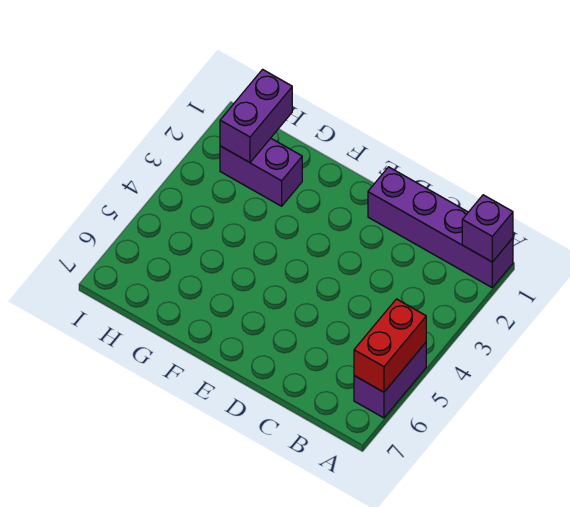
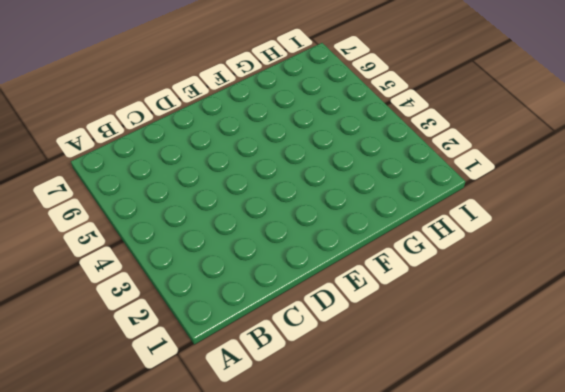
none -> purple 1x4 brick [368,167,513,287]
none -> purple 1x2 brick [354,343,426,418]

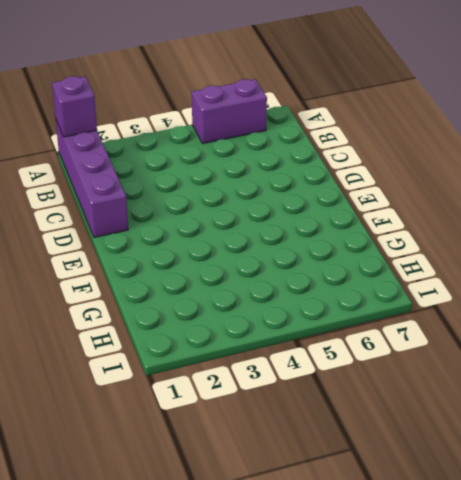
none -> purple 1x2 brick [220,138,302,206]
none -> red 1x2 brick [354,299,426,392]

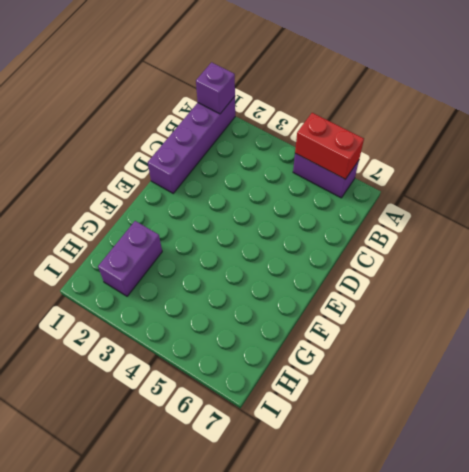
none -> purple 1x2 brick [220,69,292,163]

